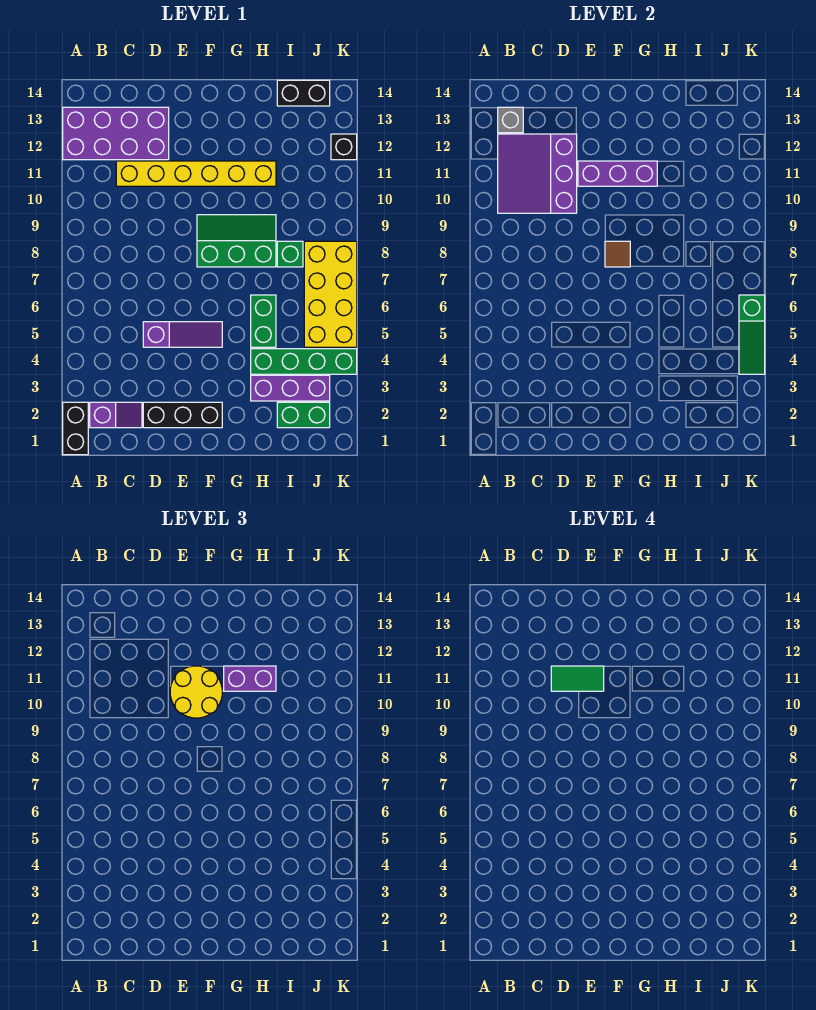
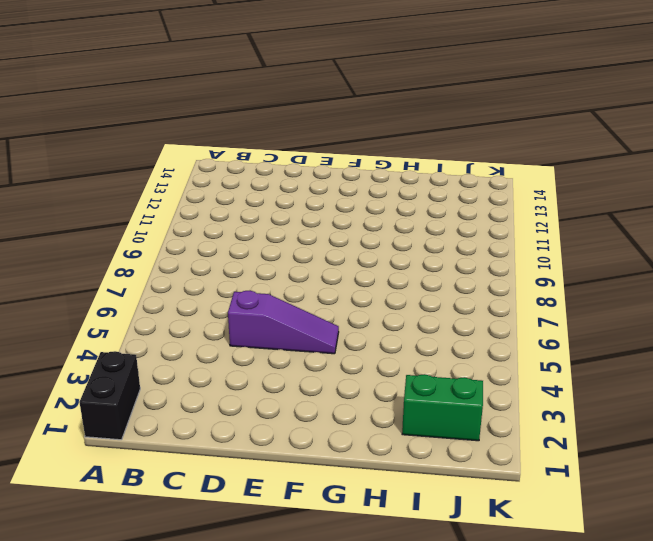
none -> purple 2x4 brick [63,107,169,160]
none -> purple 1x2 slope [90,402,142,428]
none -> yellow 1x6 brick [116,161,276,186]

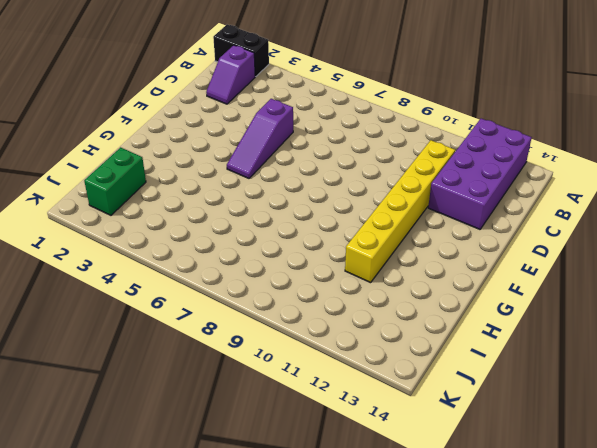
none -> black 1x3 brick [143,402,222,428]
none -> green 2x3 slope [197,215,276,267]
none -> purple 1x3 brick [251,375,330,401]

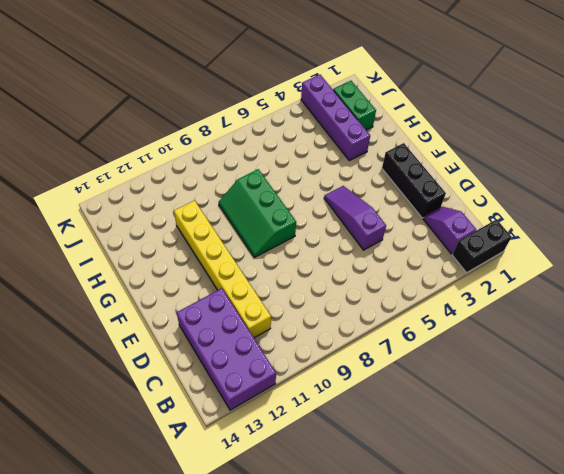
purple 1x4 brick [301,75,370,161] -> purple 1x3 brick [251,375,330,401]
none -> green 1x4 brick [251,349,357,374]
none -> green 1x2 brick [251,295,276,347]
none -> green 1x1 brick [277,241,303,267]

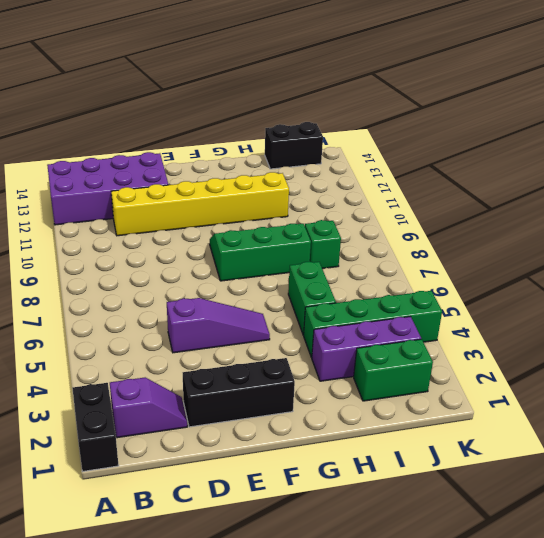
none -> yellow 2x4 brick [304,241,357,347]
none -> black 1x1 brick [331,134,357,160]
none -> purple 3x3 slope [498,134,577,213]

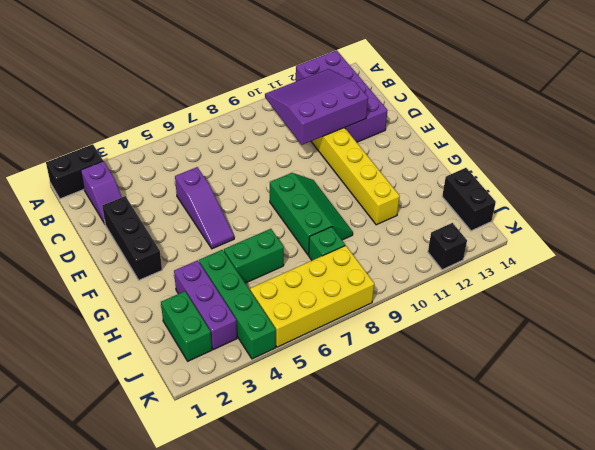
none -> grey 1x1 brick [498,107,523,133]
none -> purple 1x3 brick [578,161,657,186]
none -> brown 1x1 tile [605,241,630,267]

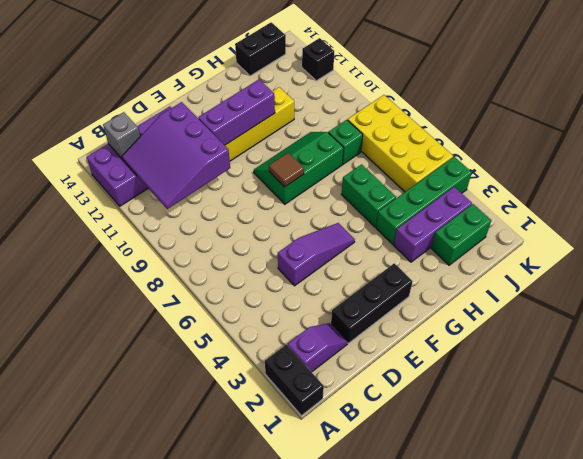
none -> green 1x3 slope [739,295,765,374]
none -> yellow 2x2 round brick [170,666,222,718]
none -> purple 1x2 brick [224,666,276,691]

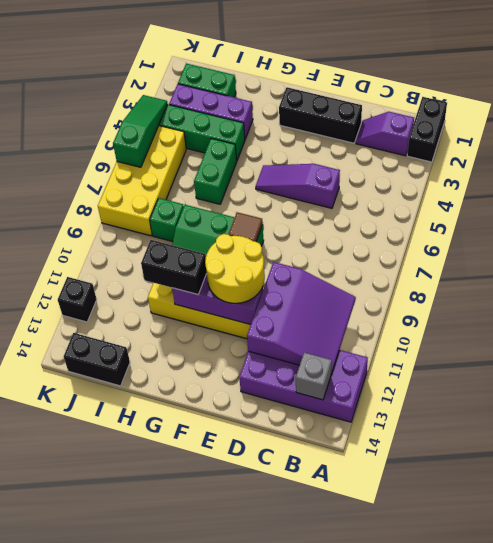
black 1x2 brick [141,240,207,295] -> purple 1x2 brick [224,666,276,691]
none -> green 1x2 tile [551,666,604,691]

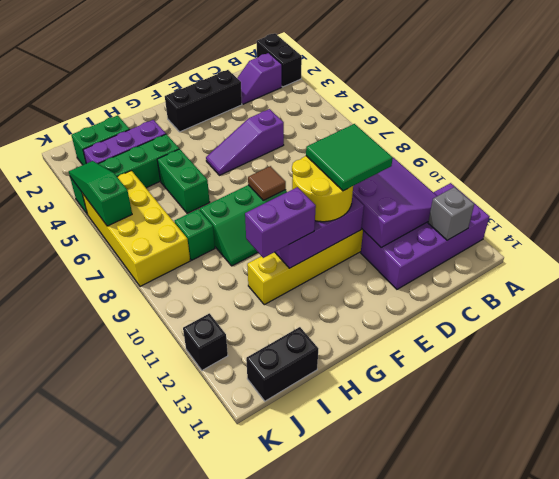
green 2x2 tile [306,124,393,191] -> green 1x2 tile [551,666,604,691]

